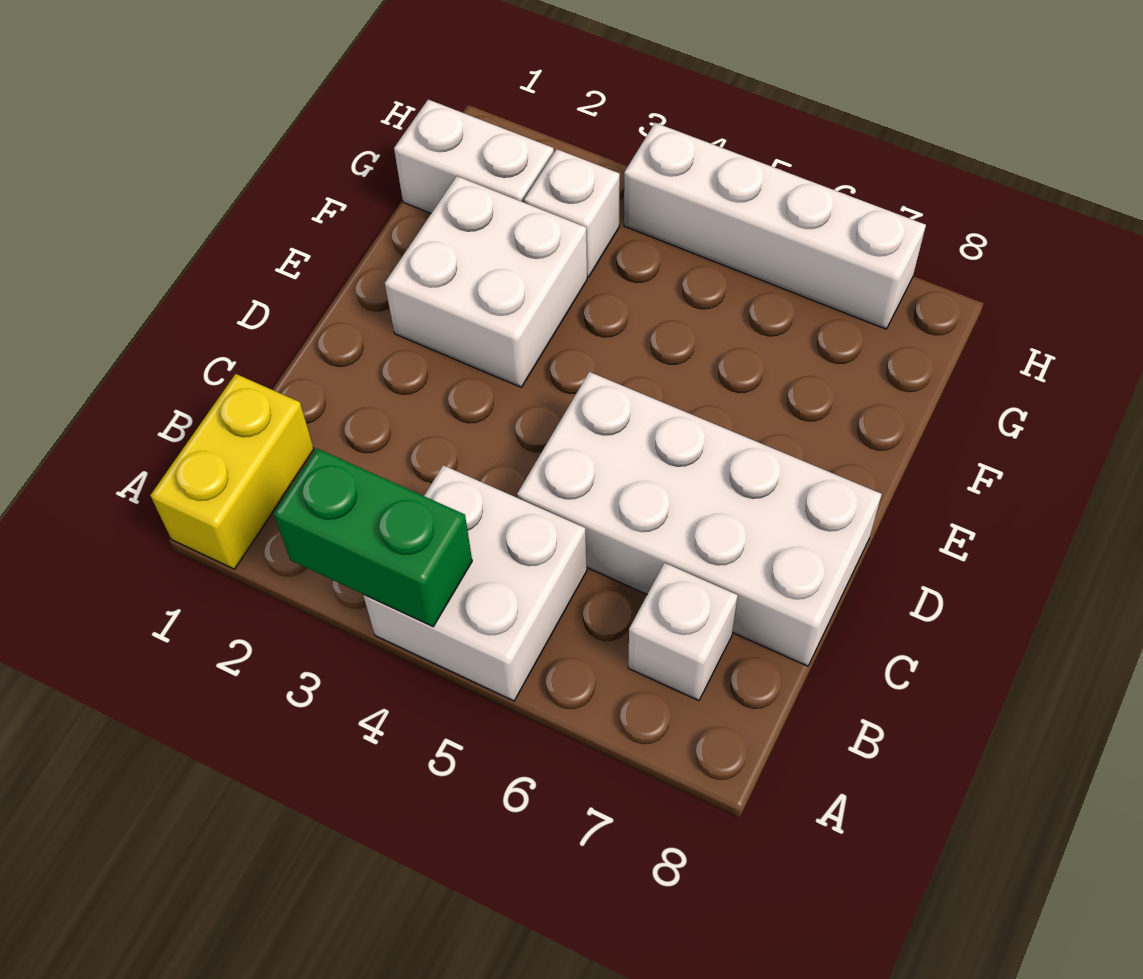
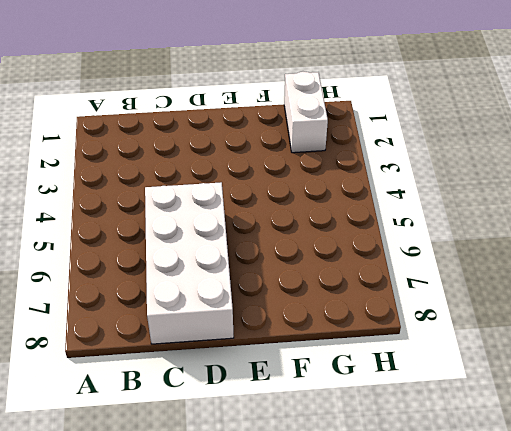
none -> yellow 1x2 brick [150,374,314,569]
none -> white 2x2 brick [363,465,587,701]

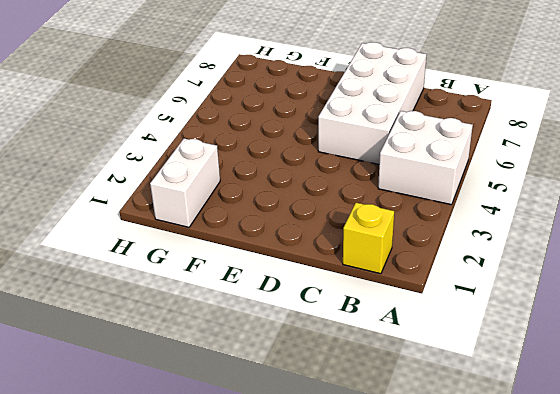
yellow 1x1 brick [343,203,394,274] -> yellow 1x2 brick [150,374,314,569]
none -> white 1x1 brick [628,563,738,701]
none -> white 2x2 brick [385,176,587,387]

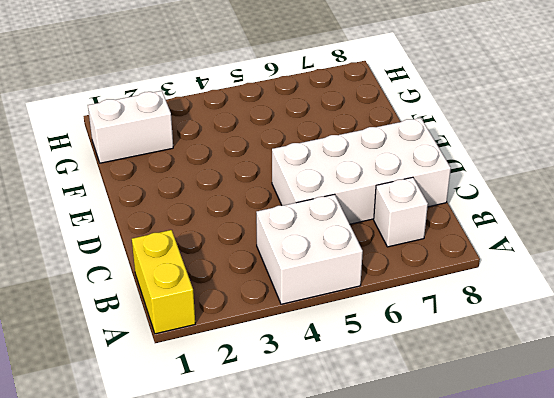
none -> white 2x2 brick [385,176,587,387]
none -> white 1x1 brick [524,149,620,277]

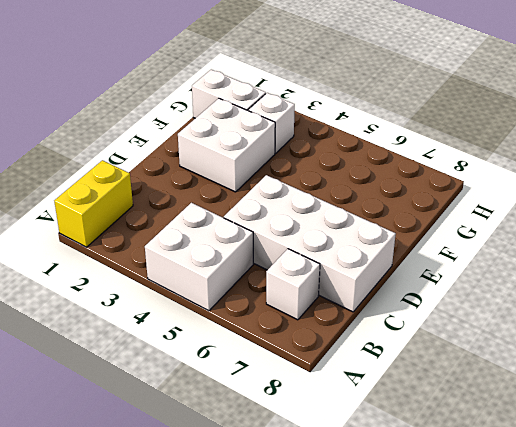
none -> white 1x4 brick [624,123,926,329]
none -> green 1x2 brick [274,449,472,627]

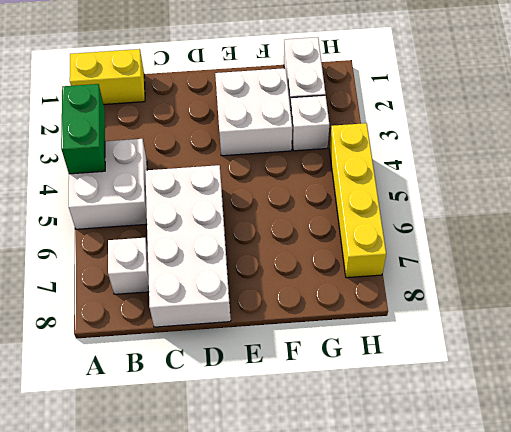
yellow 1x4 brick [329,123,386,278] -> white 1x4 brick [624,123,926,329]

